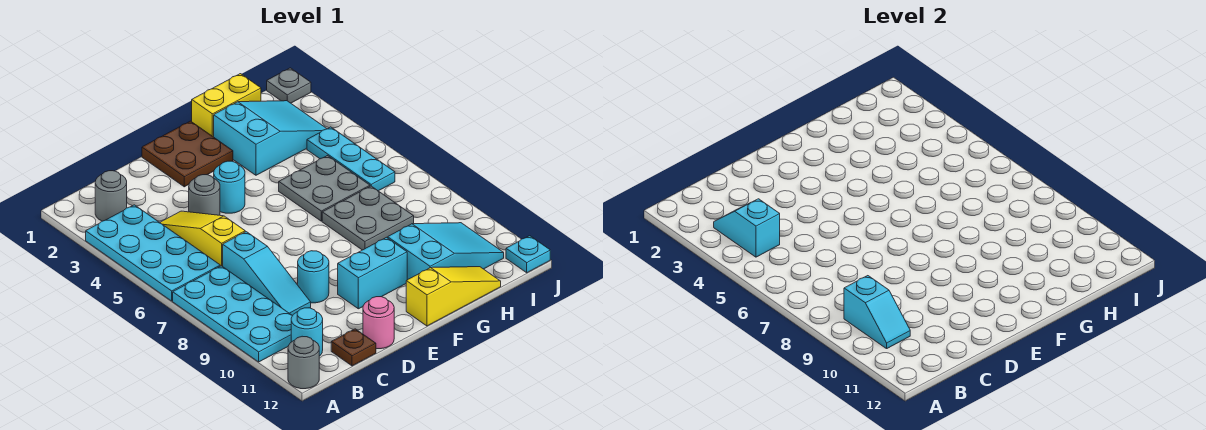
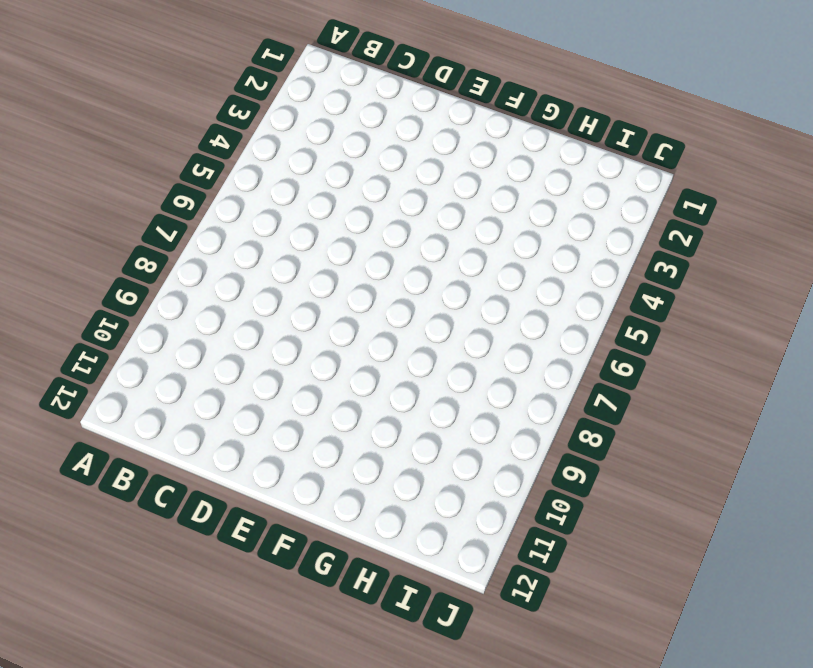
none -> cyan 2x4 plate [86,205,220,301]
none -> cyan 2x4 plate [173,266,292,362]
none -> grey 1x1 round brick [288,336,319,389]

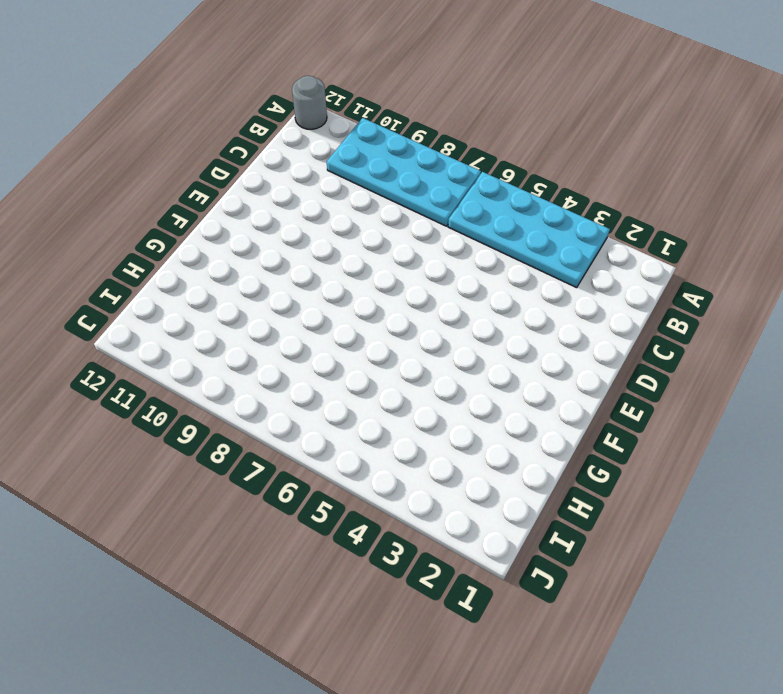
none -> grey 1x1 round brick [95,171,127,221]
none -> cyan 1x1 round brick [291,308,323,356]
none -> yellow 1x3 slope [160,211,245,266]

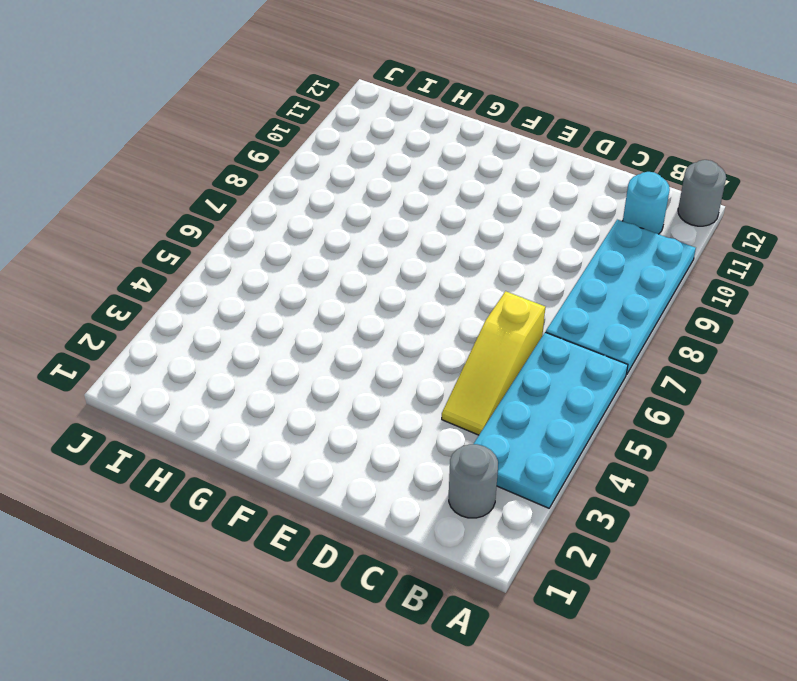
none -> cyan 1x3 slope [223,232,311,316]
none -> brown 1x1 plate [331,329,376,366]
none -> grey 1x1 round brick [189,175,220,215]

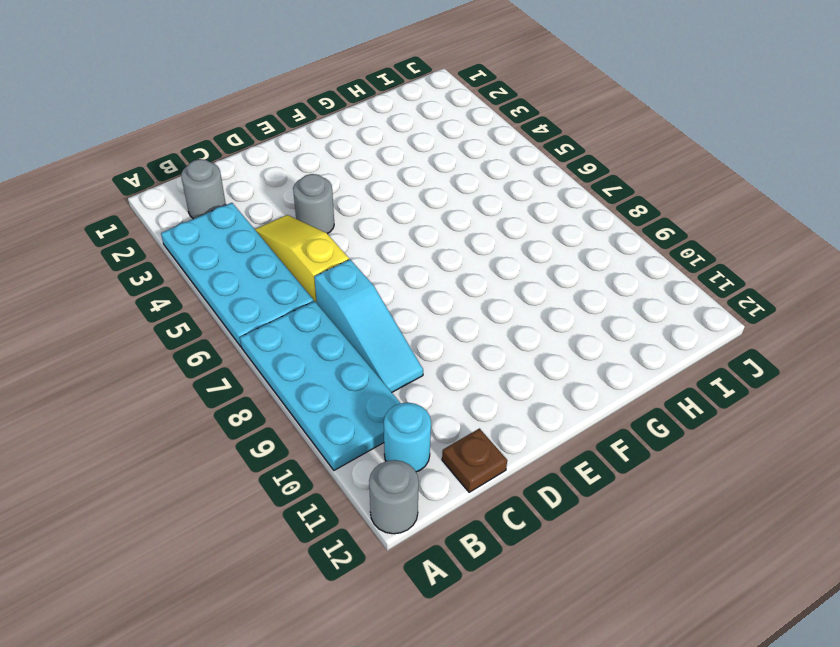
none -> cyan 1x1 round brick [298,251,329,303]
none -> pink 1x1 round brick [363,297,394,349]
none -> brown 2x2 plate [142,121,233,187]

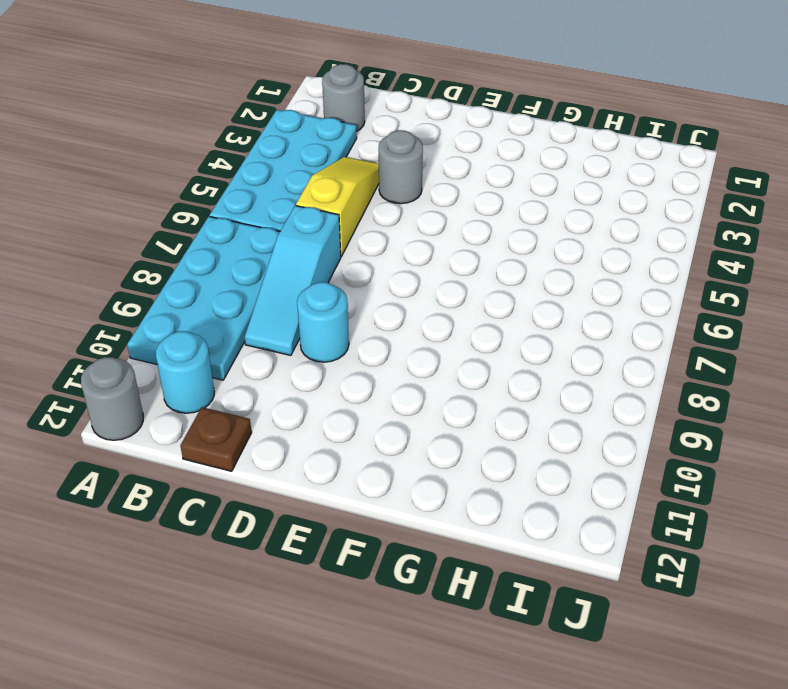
none -> pink 1x1 round brick [363,297,394,349]
none -> brown 2x2 plate [142,121,233,187]
none -> cyan 1x1 round brick [214,161,245,213]

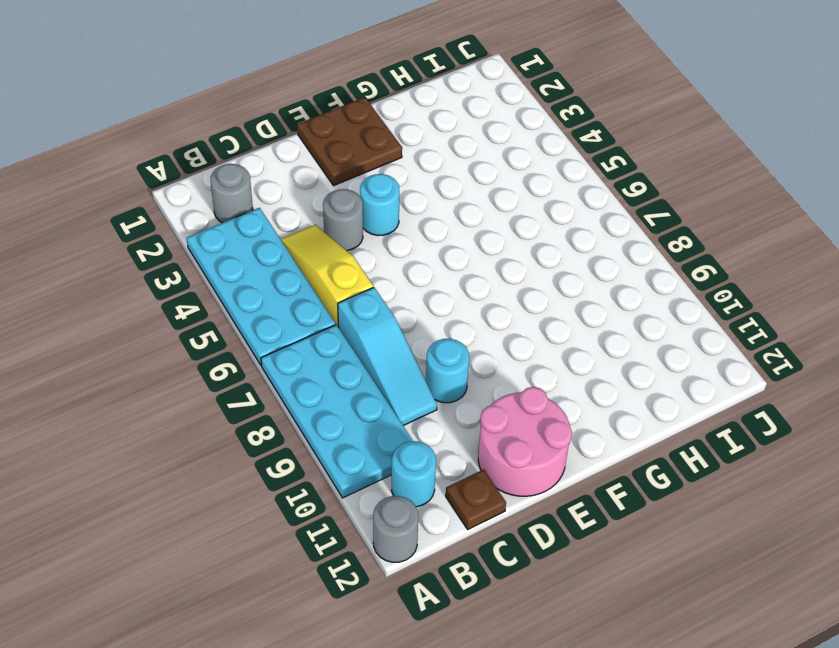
pink 2x2 round brick [478,387,572,496] -> pink 1x1 round brick [363,297,394,349]
none -> cyan 1x2 brick [338,237,407,309]
none -> yellow 1x3 slope [406,267,501,326]
none -> yellow 1x2 brick [192,74,261,137]

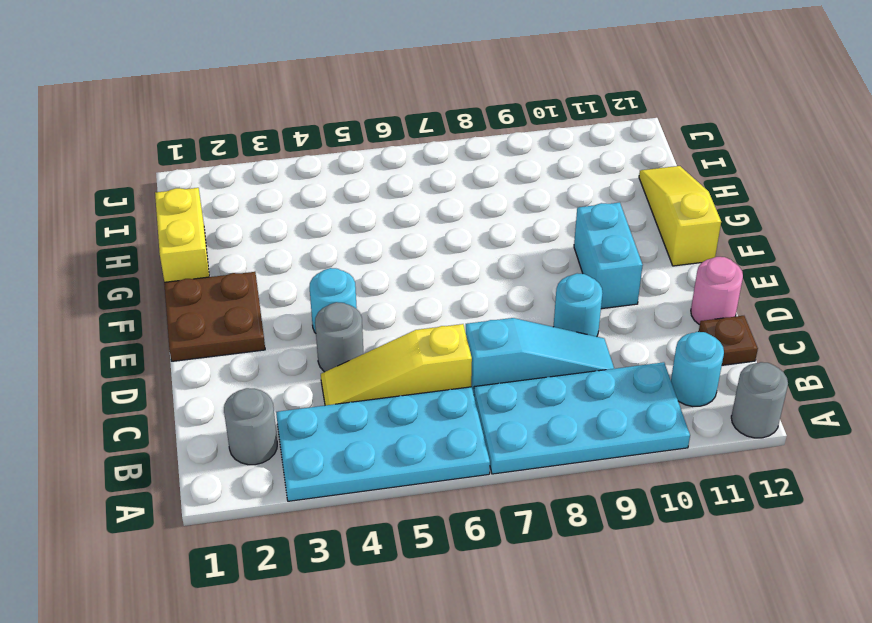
none -> cyan 2x3 slope [214,101,327,175]
none -> grey 2x2 plate [279,156,370,221]
none -> grey 2x2 plate [322,186,414,250]

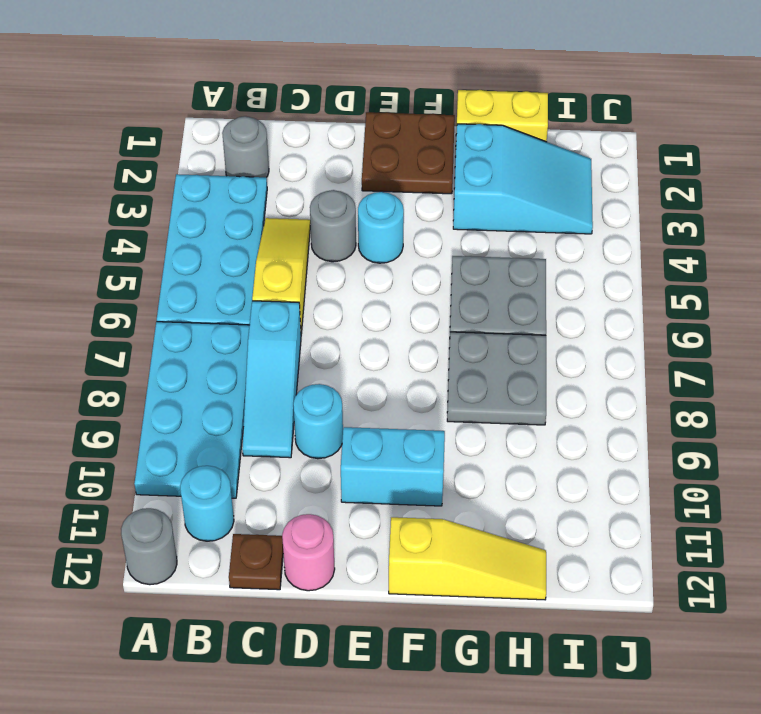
none -> cyan 2x3 slope [388,223,504,280]
none -> cyan 1x3 plate [307,127,395,191]
none -> grey 1x1 plate [267,68,311,103]

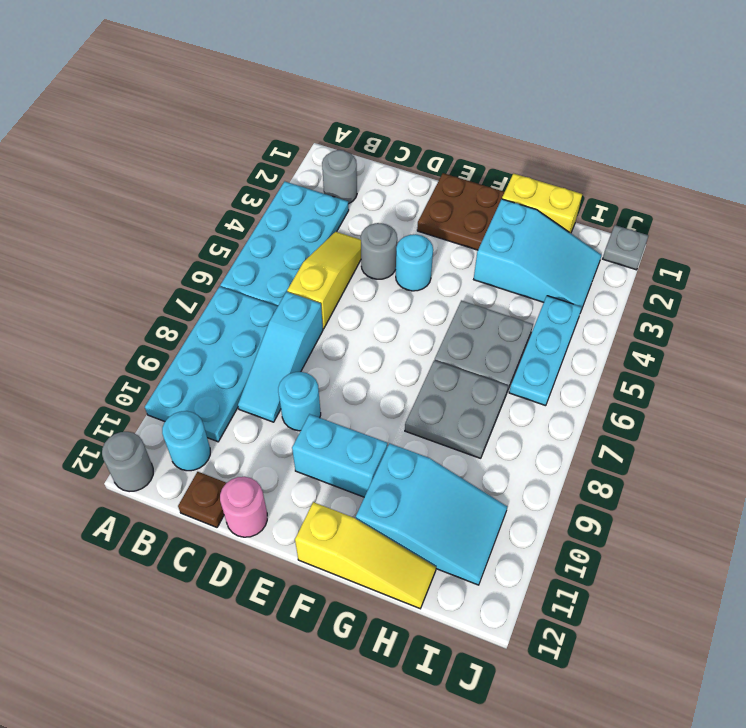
none -> cyan 1x1 plate [506,236,550,273]
none -> cyan 1x2 slope [714,199,780,257]
none -> cyan 1x2 slope [844,276,910,349]

